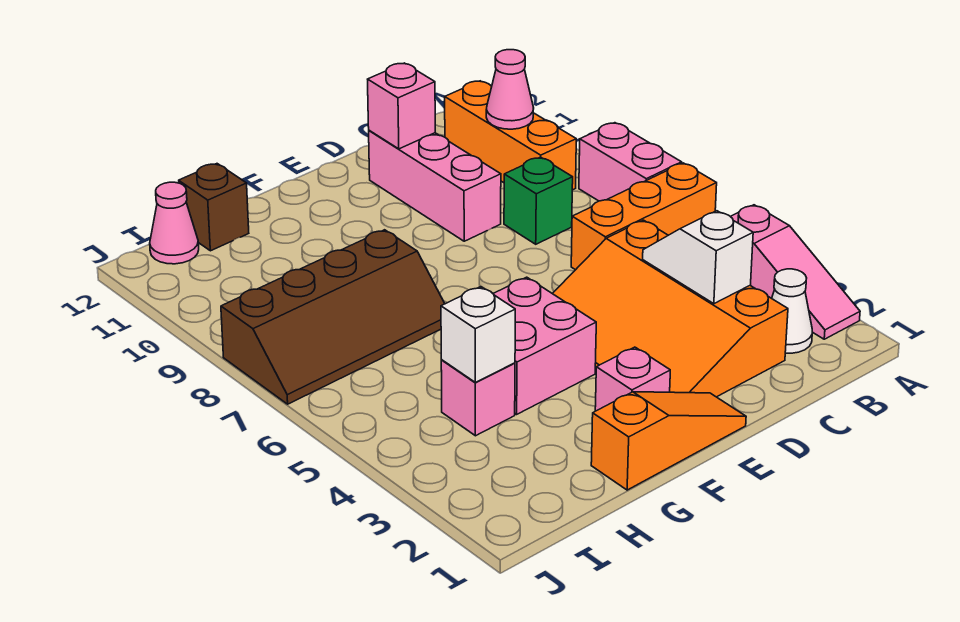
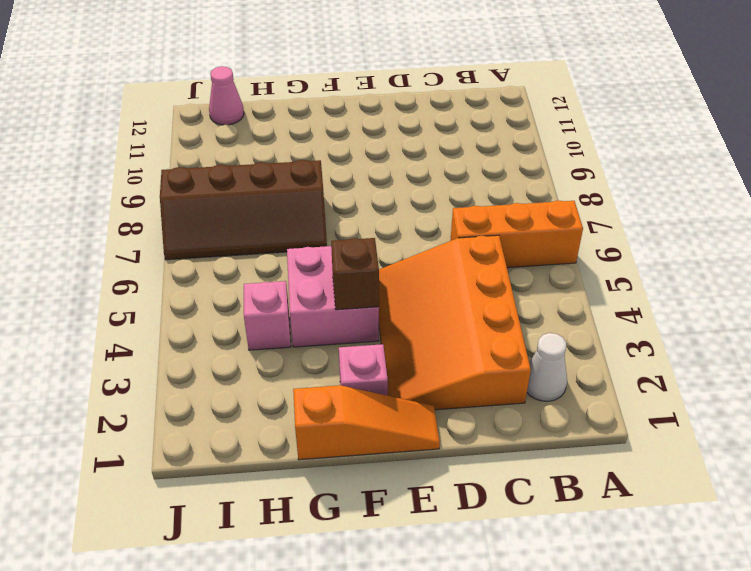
brown 1x1 brick [331,238,379,310] -> brown 1x1 brick moved to [179,164,249,251]
none -> pink 1x3 slope [730,205,860,339]
none -> pink 1x2 brick [579,123,682,201]
none -> orange 1x3 brick [445,81,576,190]

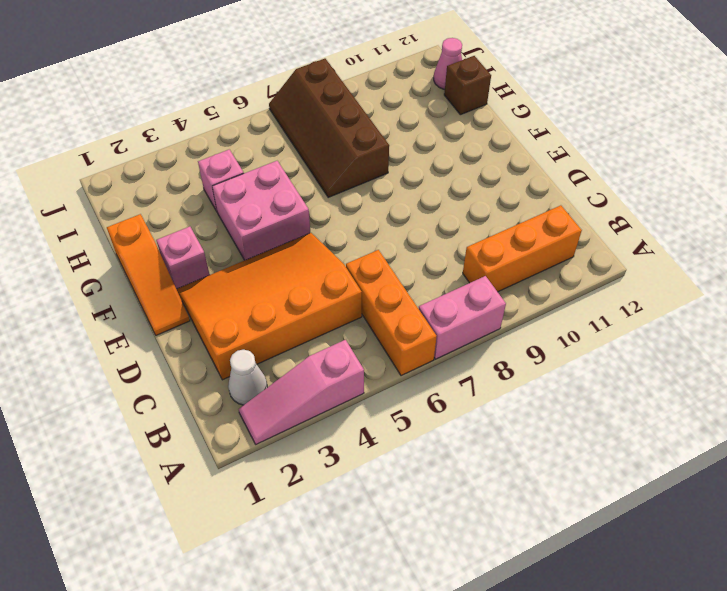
none -> green 1x1 brick [504,157,573,244]
none -> pink 1x3 brick [369,130,501,241]
none -> pink 1x1 cone [486,50,534,129]

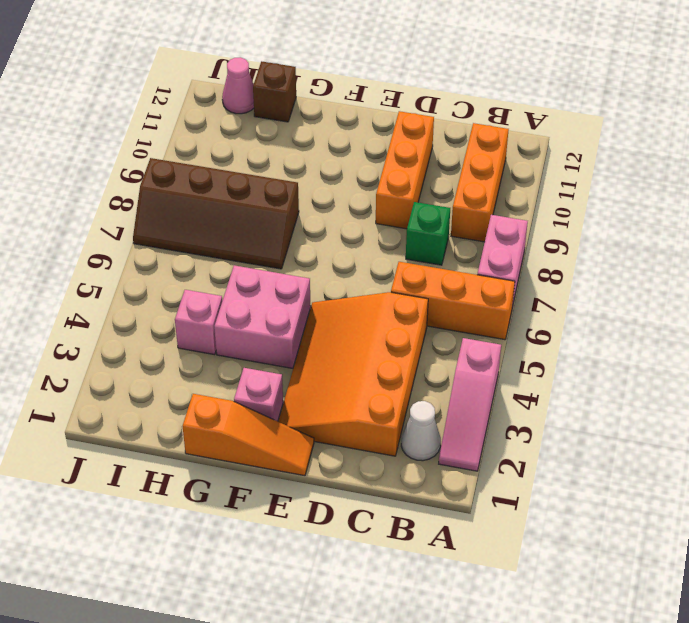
orange 1x3 brick [376,111,434,229] -> pink 1x3 brick [369,130,501,241]
none -> pink 1x1 cone [486,50,534,129]
none -> white 1x2 slope [643,211,753,304]
none -> pink 1x1 brick [368,63,435,149]

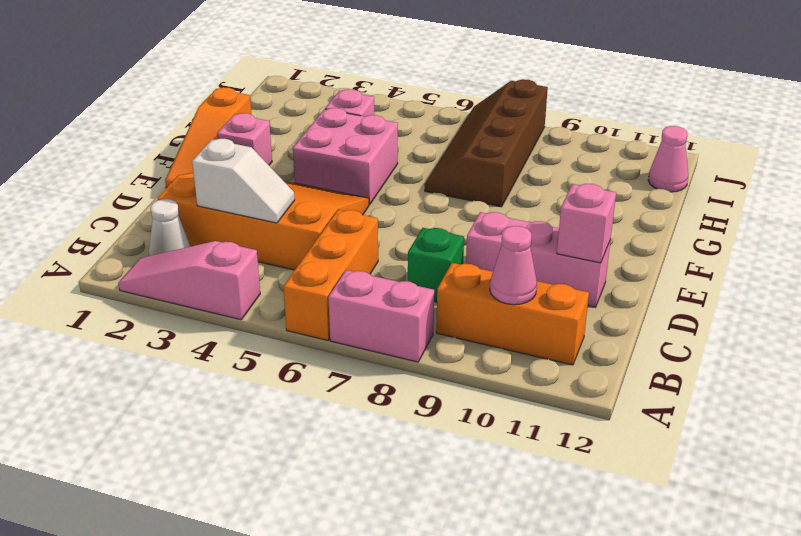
none -> brown 1x1 brick [179,164,249,251]
none -> white 1x1 brick [441,287,515,382]

